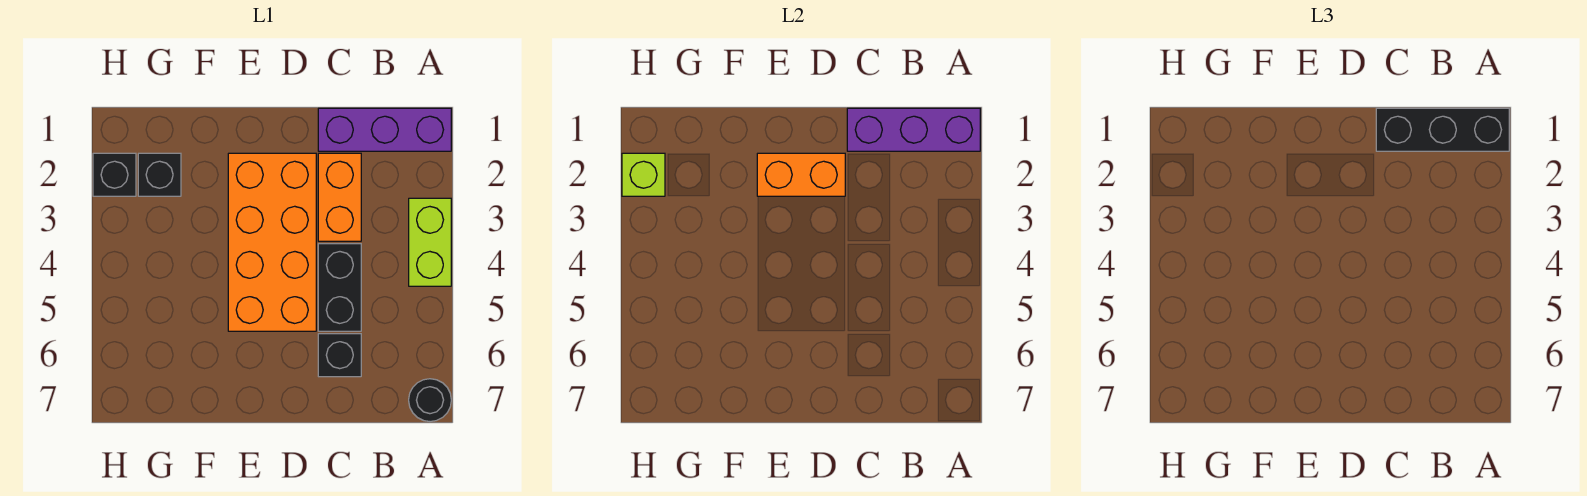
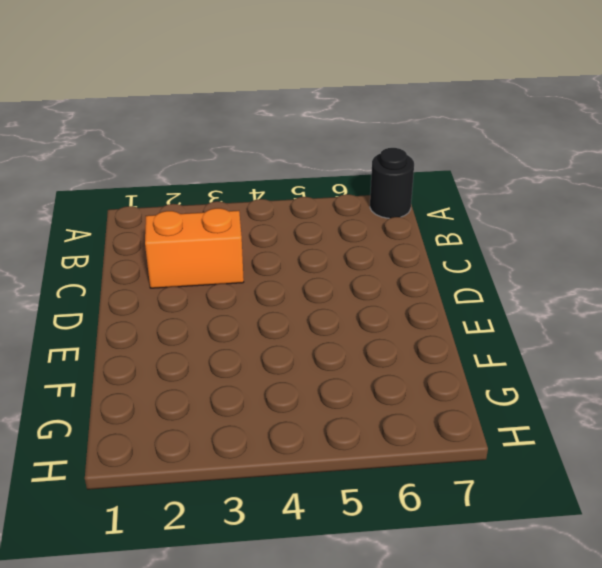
none -> purple 1x3 brick [318,108,451,151]
none -> lime 1x2 brick [409,198,451,286]
none -> black 1x2 brick [318,244,361,331]

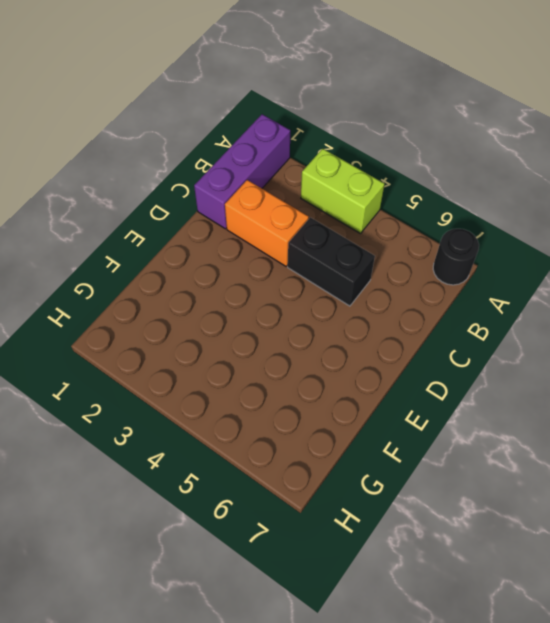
none -> black 1x1 brick [318,334,361,377]
none -> orange 2x4 brick [228,153,316,331]
none -> black 1x1 brick [138,153,181,196]

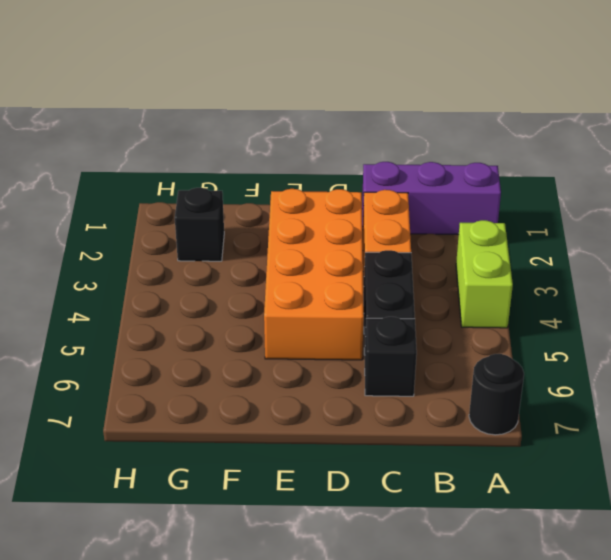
none -> black 1x1 brick [93,153,136,196]
none -> purple 1x3 brick [847,108,980,151]
none -> orange 1x2 brick [757,153,845,196]

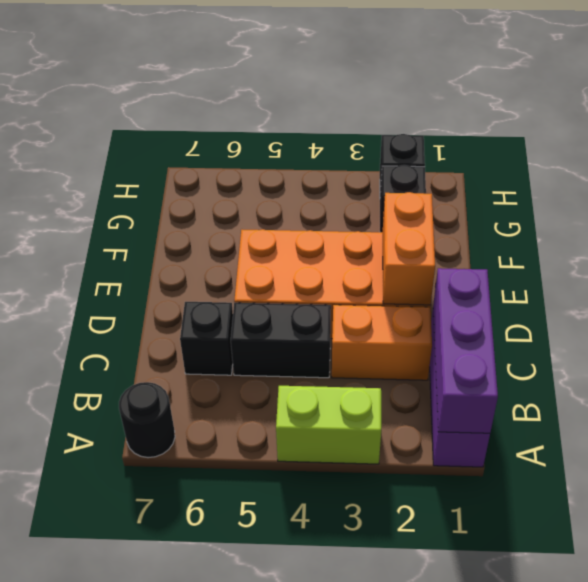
none -> lime 1x1 brick [622,153,665,196]
none -> black 1x3 brick [1376,108,1509,151]

